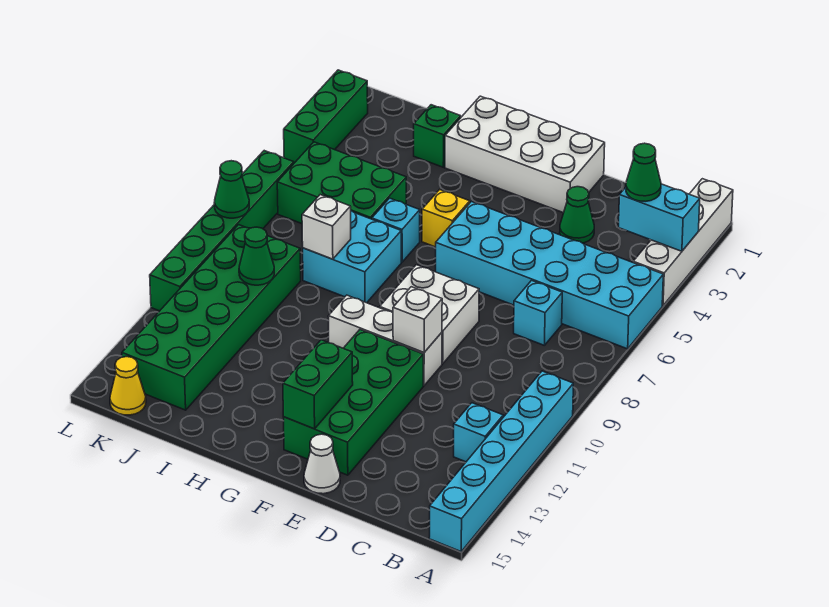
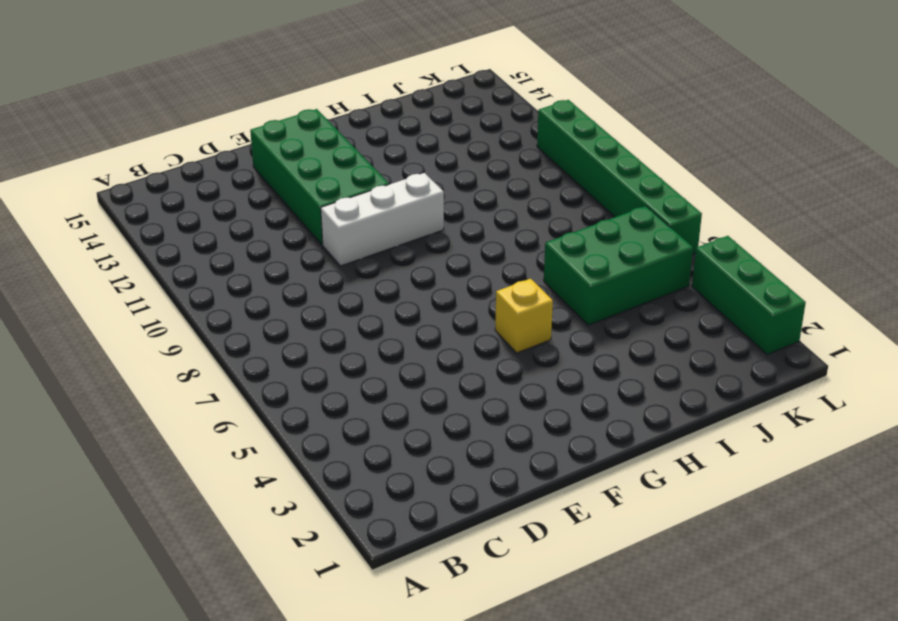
none -> white 1x4 brick [633,179,733,306]
none -> cyan 2x6 brick [436,202,663,349]
none -> cyan 1x6 brick [429,371,573,551]

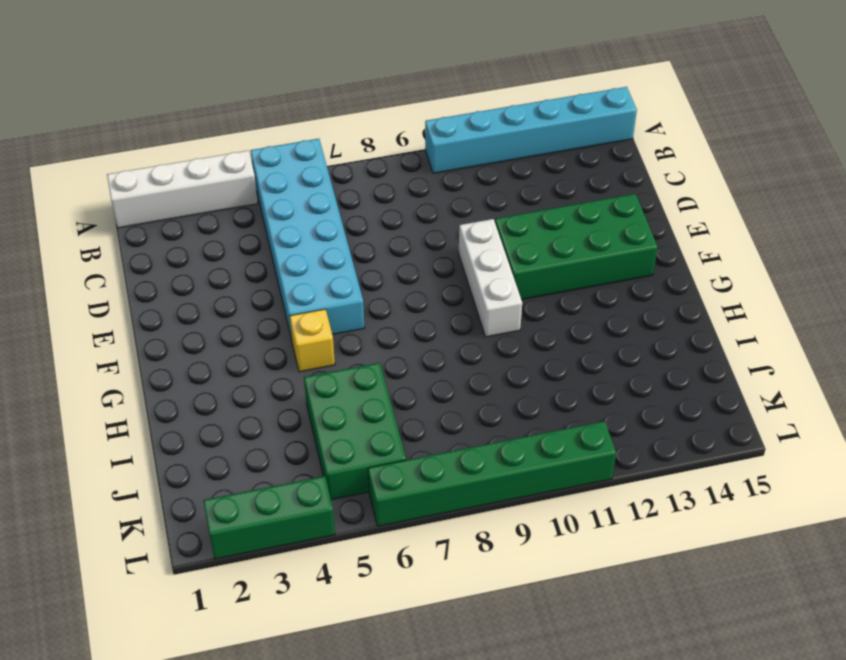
none -> cyan 1x1 brick [454,403,503,462]
none -> cyan 1x1 brick [514,281,562,345]
none -> green 1x1 cone [560,187,594,243]

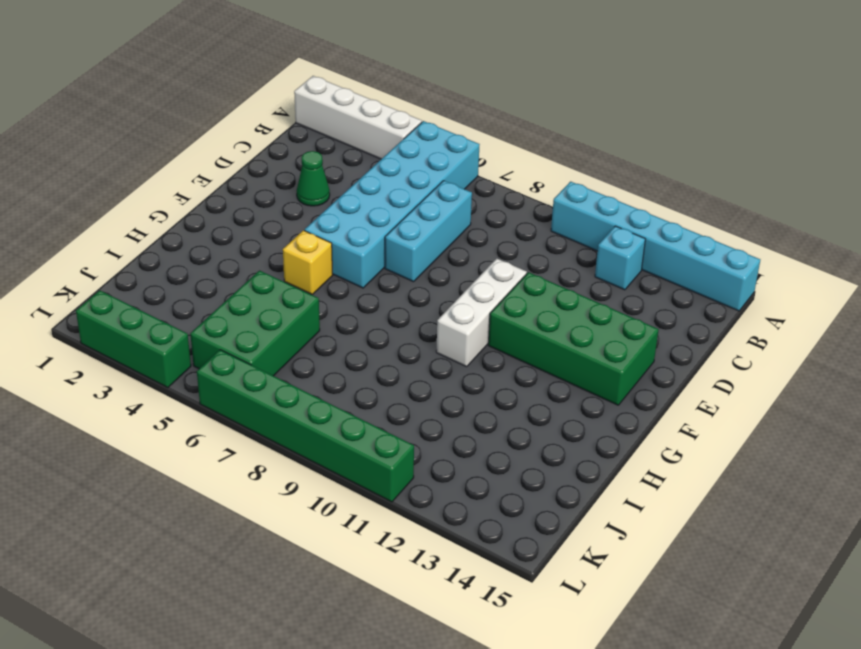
cyan 1x3 brick [385,181,472,282] -> cyan 1x1 brick [514,281,562,345]
none -> white 2x4 brick [445,96,605,213]
none -> white 2x2 brick [380,265,479,364]
none -> white 1x1 cone [304,434,340,494]

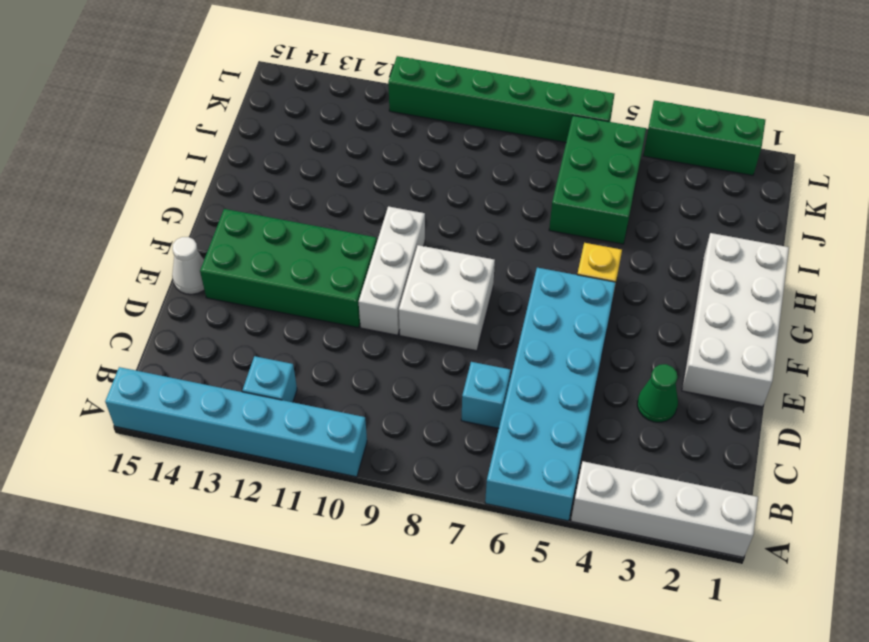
none -> cyan 1x1 brick [372,198,420,262]
none -> cyan 2x2 brick [303,211,401,303]
none -> green 1x1 brick [414,105,461,167]

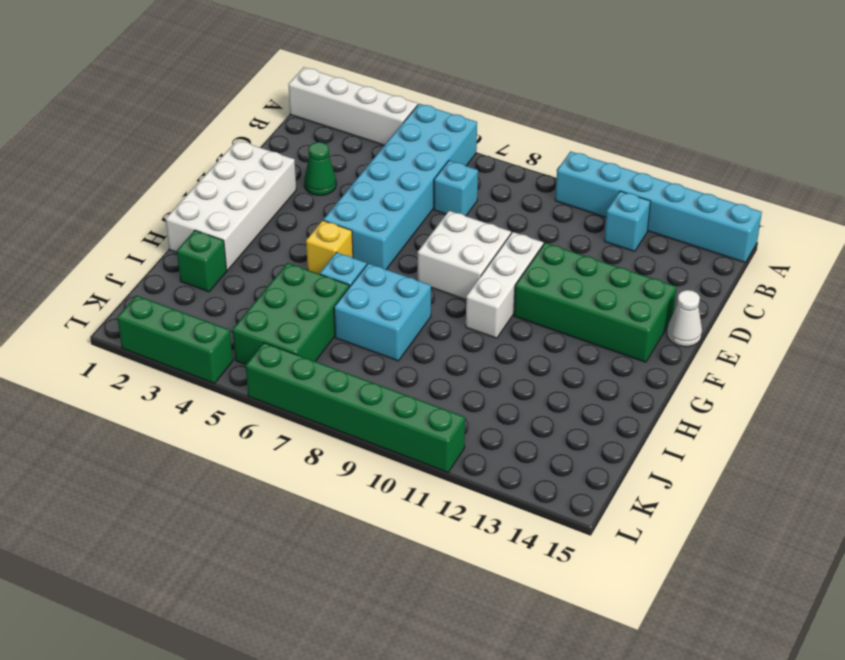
none -> green 2x6 brick [122,225,301,410]
none -> yellow 1x1 cone [110,357,146,415]
none -> cyan 1x2 brick [618,184,700,251]

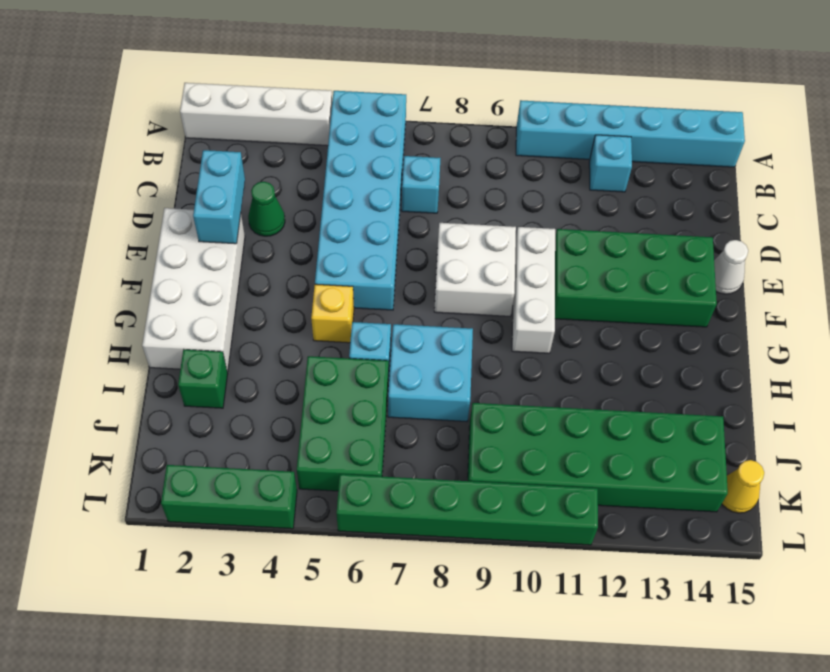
cyan 1x2 brick [193,150,245,244] -> cyan 1x2 brick moved to [618,184,700,251]
none -> white 1x1 brick [393,287,442,353]
none -> green 1x2 brick [283,340,353,429]
none -> white 1x1 brick [302,195,351,259]

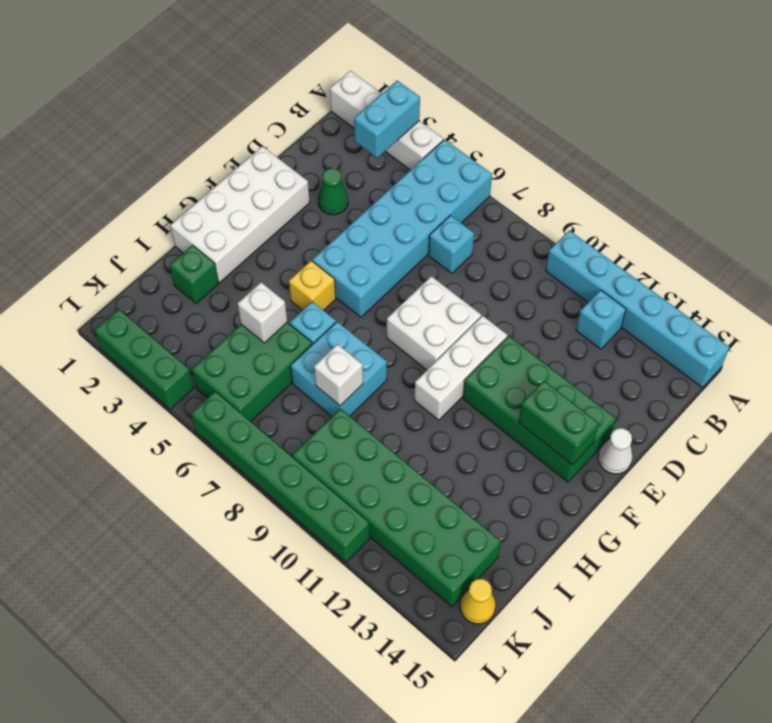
white 1x1 brick [238,282,287,343] -> white 1x1 brick moved to [393,287,442,353]
none -> green 1x1 cone [239,227,274,285]
none -> green 1x1 cone [214,161,249,218]
none -> green 1x1 cone [626,143,661,202]

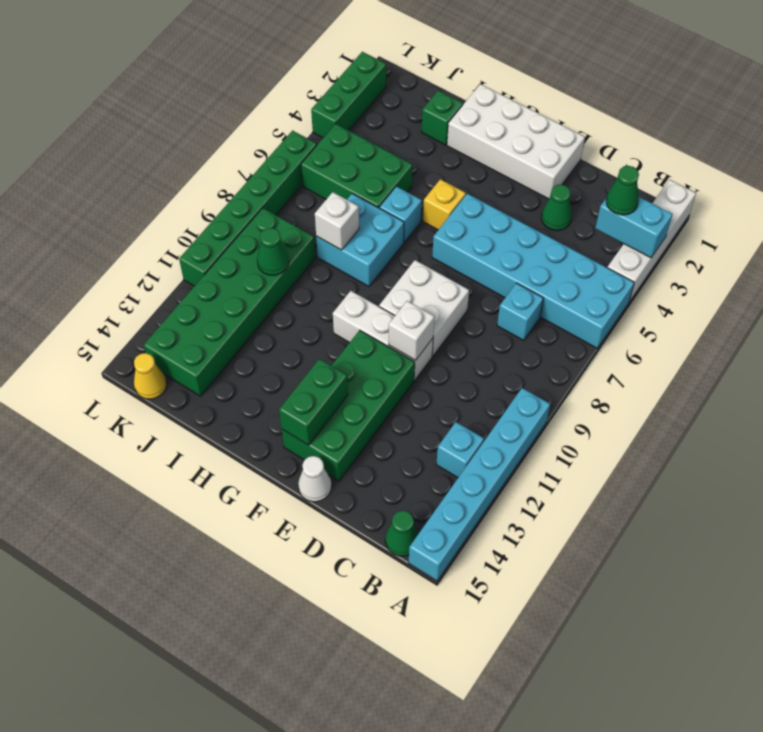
green 1x1 cone [385,511,419,556] -> green 1x1 cone moved to [214,161,249,218]

